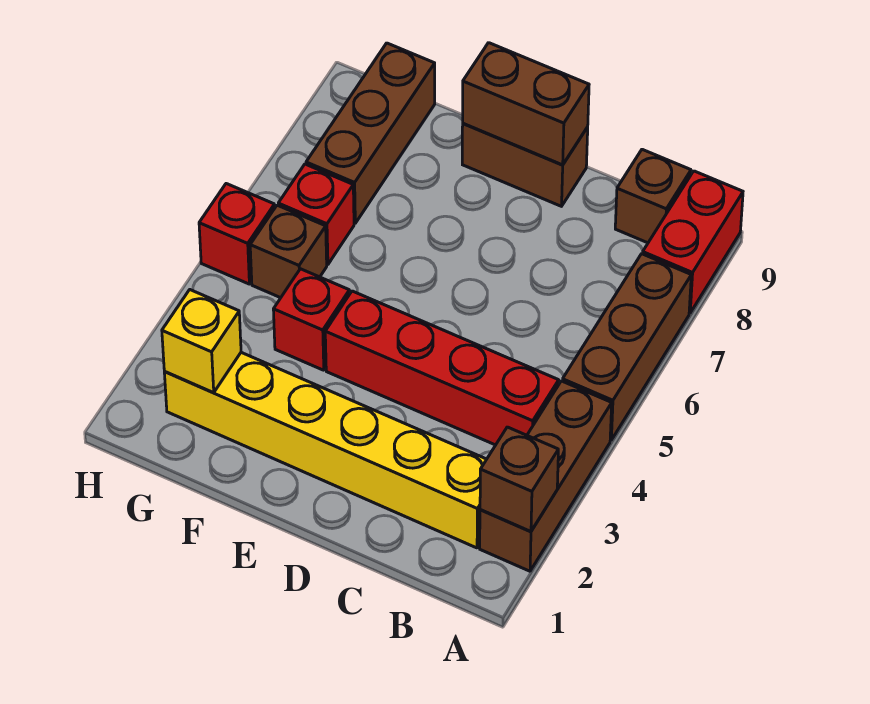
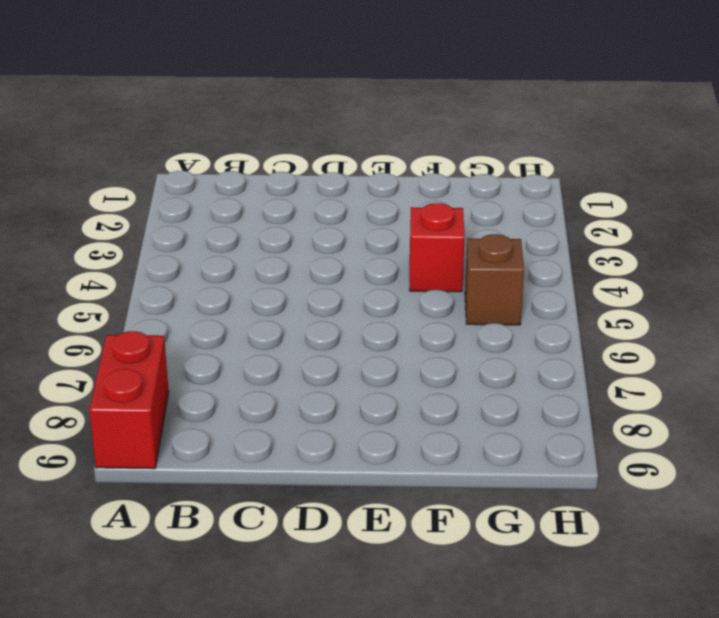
none -> brown 1x3 brick [480,381,612,571]
none -> brown 1x3 brick [563,254,691,440]
none -> yellow 1x6 brick [164,352,487,548]

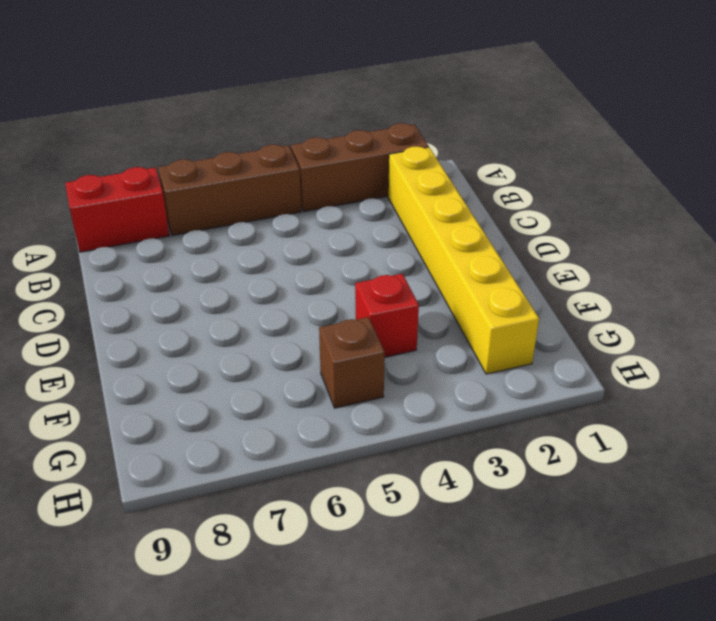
none -> red 1x4 brick [325,291,559,445]
none -> brown 1x1 brick [615,149,691,243]
none -> brown 1x2 brick [462,123,588,206]

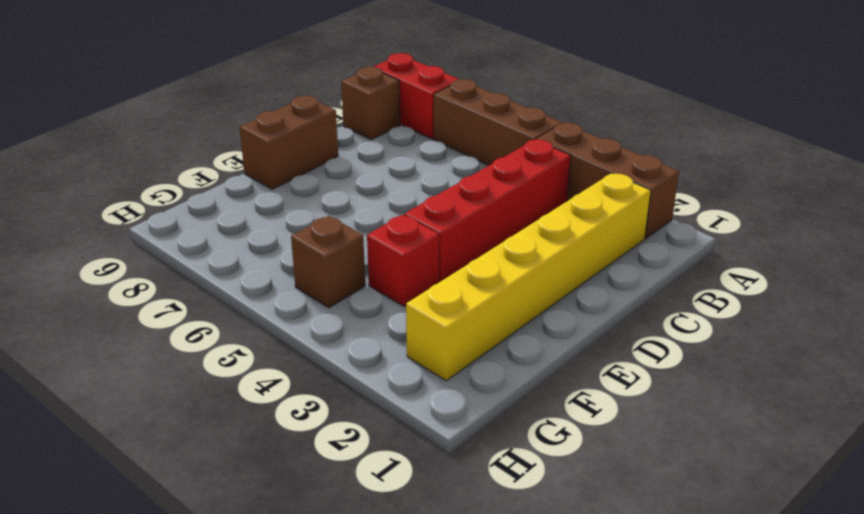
none -> red 1x1 brick [278,164,354,265]
none -> brown 1x3 brick [306,43,435,223]
none -> red 1x1 brick [199,184,275,284]

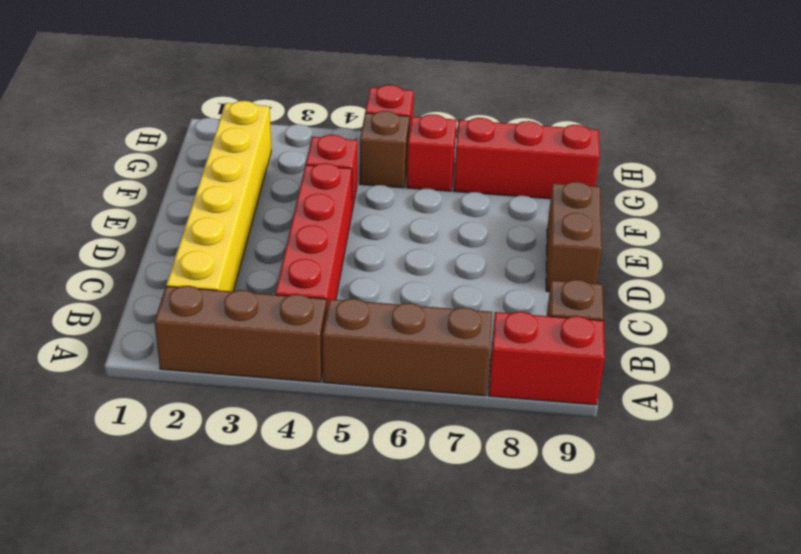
red 1x3 brick [453,118,599,199] -> brown 1x3 brick [306,43,435,223]
none -> brown 1x1 brick [480,427,558,531]
none -> brown 1x2 brick [463,43,589,165]
none -> yellow 1x1 brick [162,290,241,393]

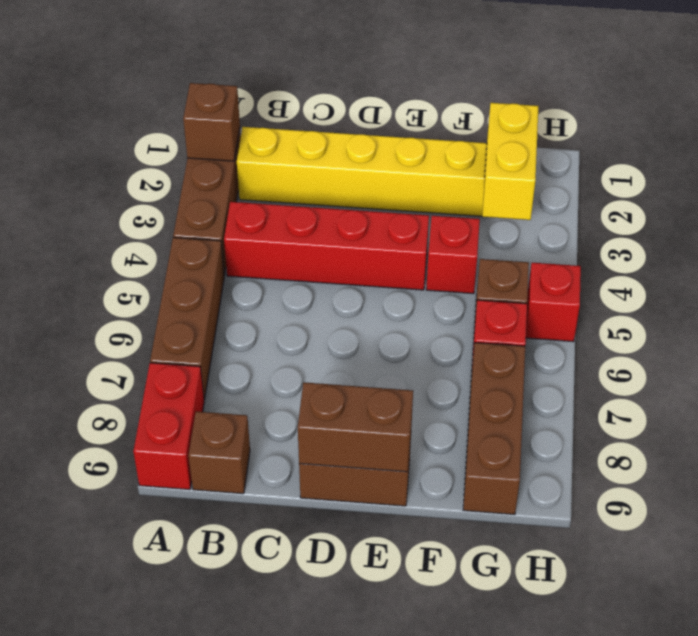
yellow 1x2 brick [482,103,539,220] -> yellow 1x1 brick [162,290,241,393]

